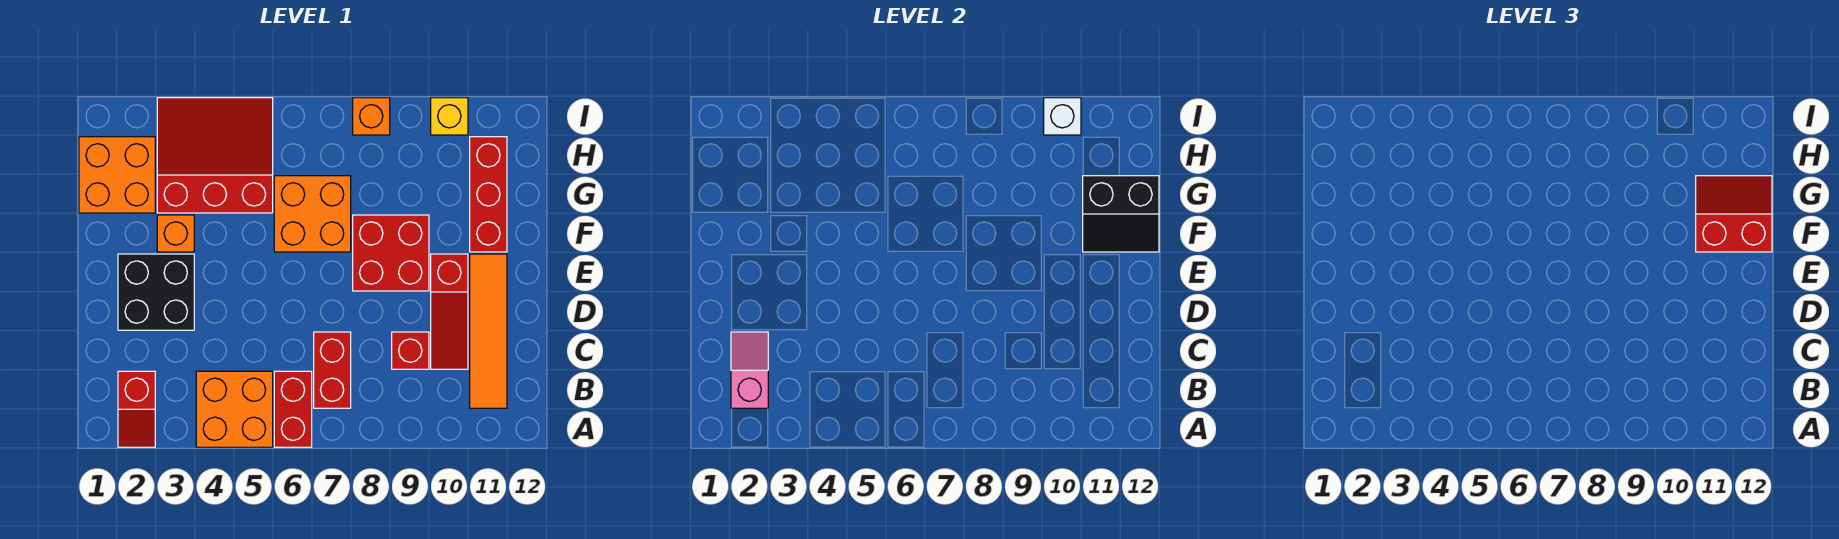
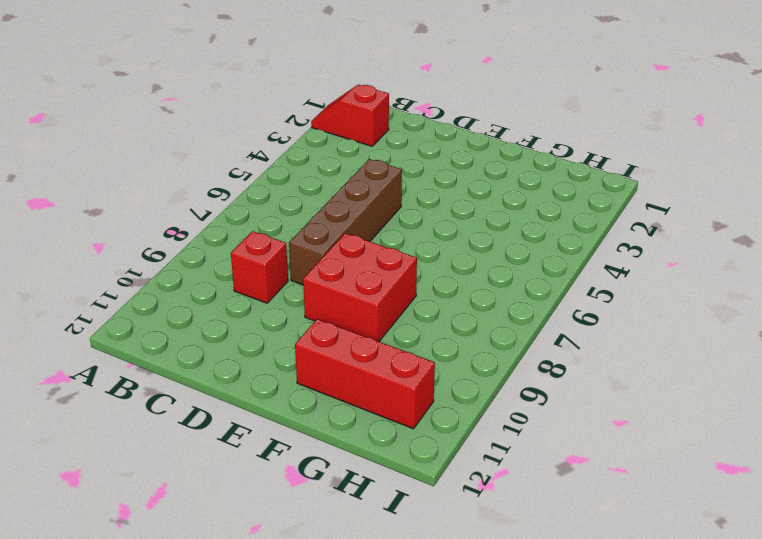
brown 1x4 brick [289,159,402,285] -> none
none -> orange 2x2 brick [196,371,273,447]
none -> red 1x2 brick [274,371,312,447]
none -> red 1x2 brick [314,332,351,408]

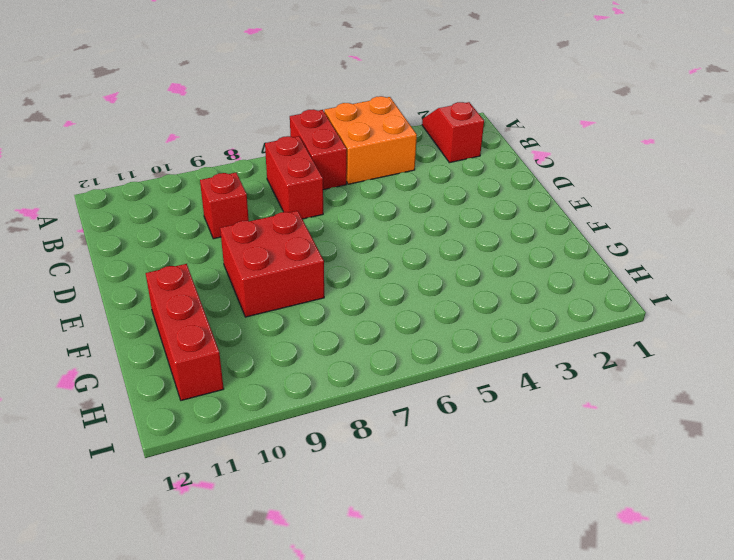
none -> orange 1x4 tile [470,254,507,408]
none -> red 1x3 slope [431,254,468,369]
none -> black 2x2 brick [118,254,194,330]

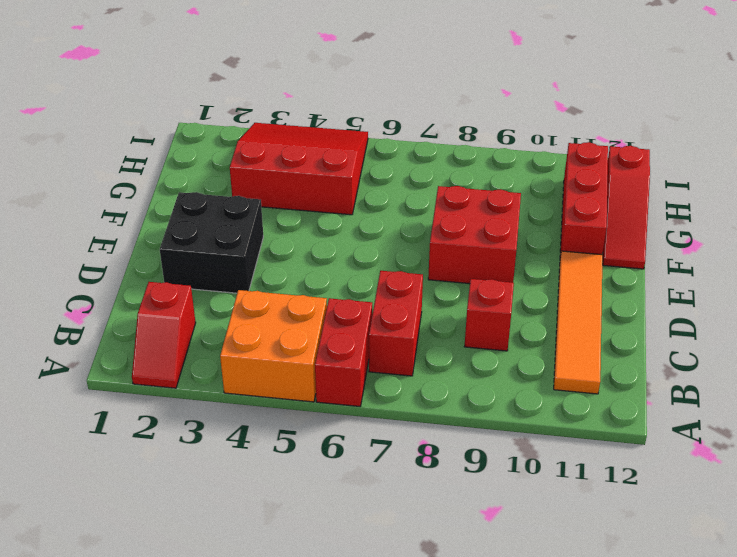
red 1x3 slope [603,146,650,269] -> red 1x3 slope moved to [431,254,468,369]
none -> orange 1x1 brick [157,215,194,252]
none -> orange 2x2 brick [274,176,351,252]
none -> orange 2x2 brick [79,137,155,213]

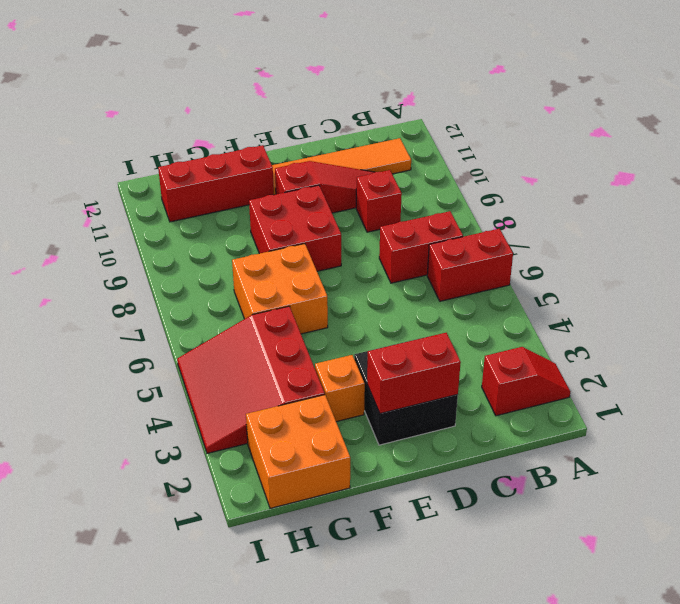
red 1x2 brick [367,333,461,414] -> none
none -> orange 2x2 brick [196,371,273,447]
none -> orange 1x1 brick [353,98,390,135]
none -> yellow 1x1 brick [431,98,468,135]

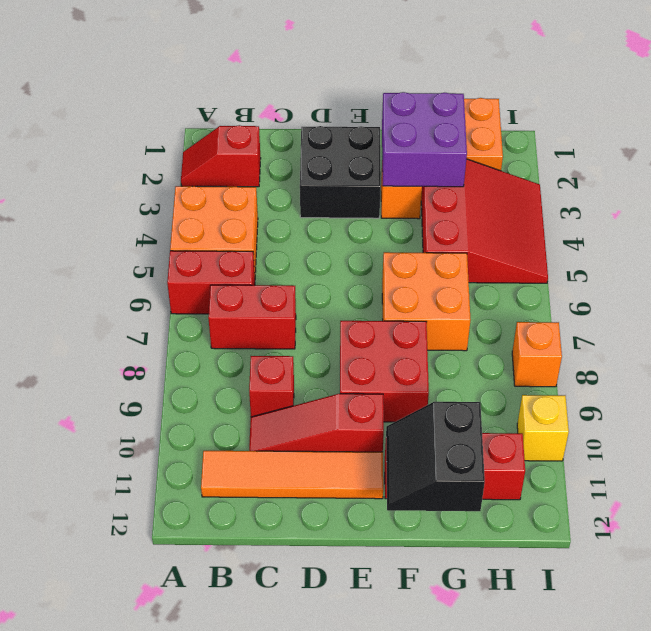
purple 2x2 brick [382,92,467,187] -> none
none -> pink 1x2 slope [731,332,768,408]
none -> white 1x1 brick [1044,98,1081,135]
none -> red 2x2 slope [1696,176,1772,252]

